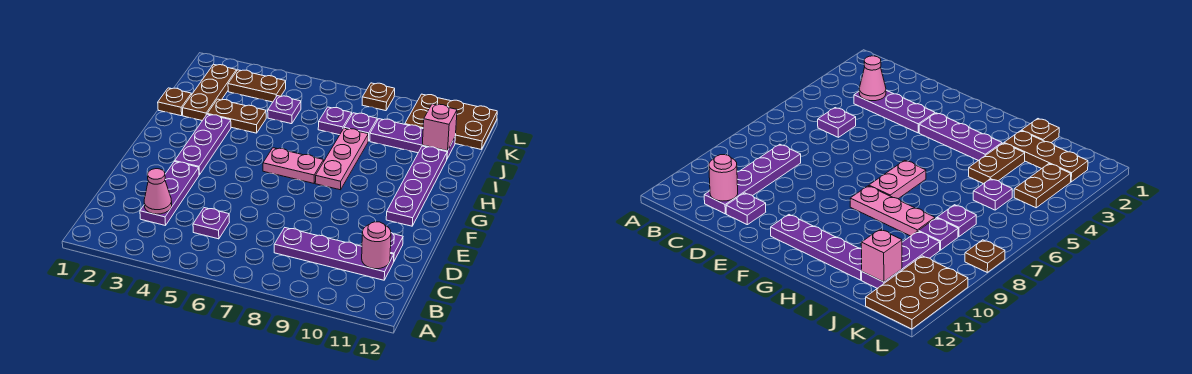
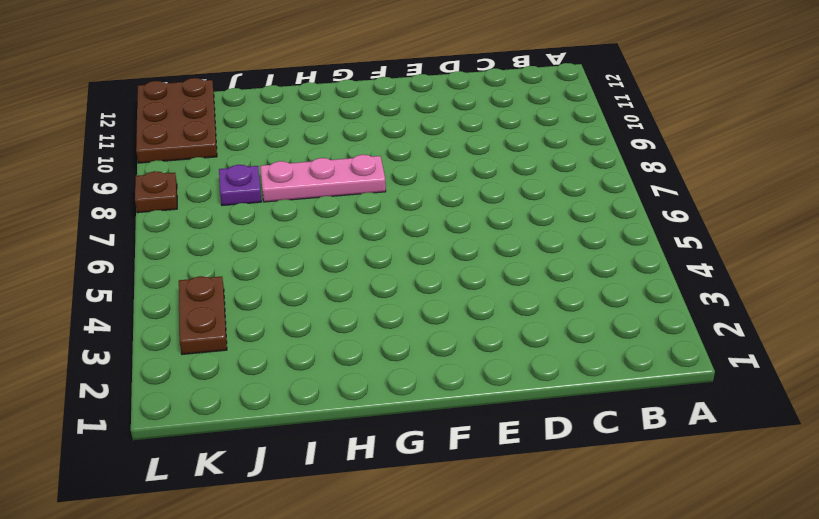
none -> purple 1x3 plate [140,161,199,226]
none -> purple 1x1 plate [193,208,229,239]
none -> purple 1x4 plate [274,228,394,280]

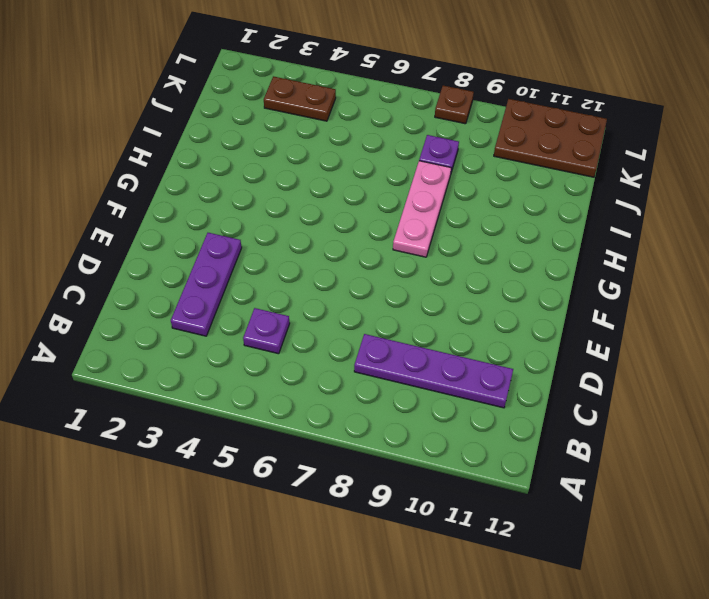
none -> purple 1x1 plate [390,233,403,261]
none -> purple 1x3 plate [175,114,231,175]
none -> purple 1x4 plate [386,146,447,226]

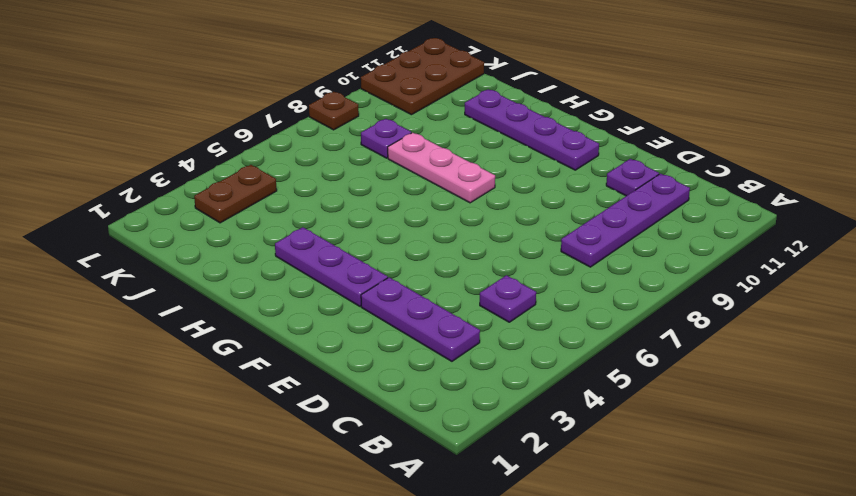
none -> pink 1x2 plate [263,148,324,183]
none -> brown 1x1 plate [158,88,192,116]
none -> brown 1x3 plate [183,64,237,121]

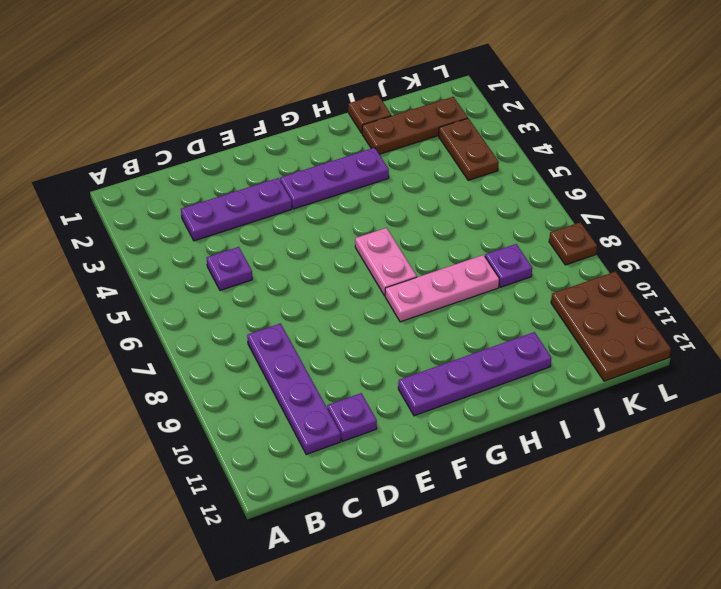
none -> brown 1x2 plate [208,99,266,133]
none -> purple 1x1 plate [268,96,301,124]
none -> purple 1x1 plate [318,107,352,135]

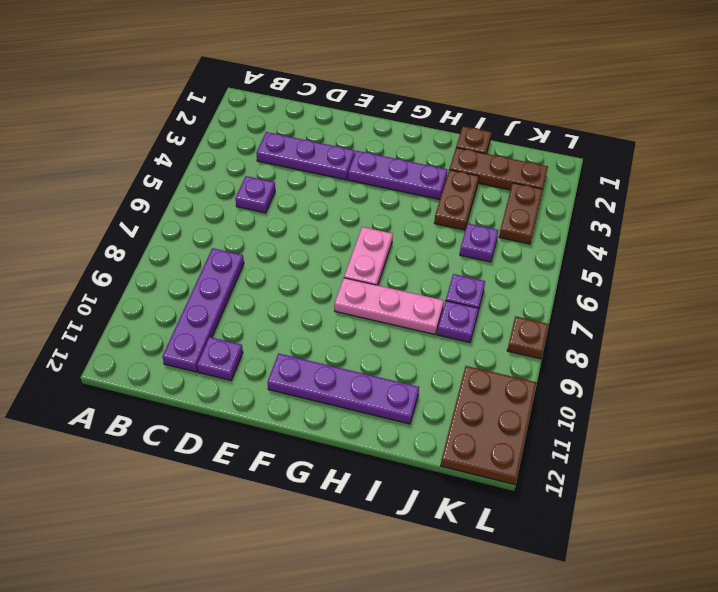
none -> purple 1x3 plate [370,119,455,159]
none -> pink 1x1 cone [144,169,172,214]
none -> pink 1x1 round brick [362,222,391,269]

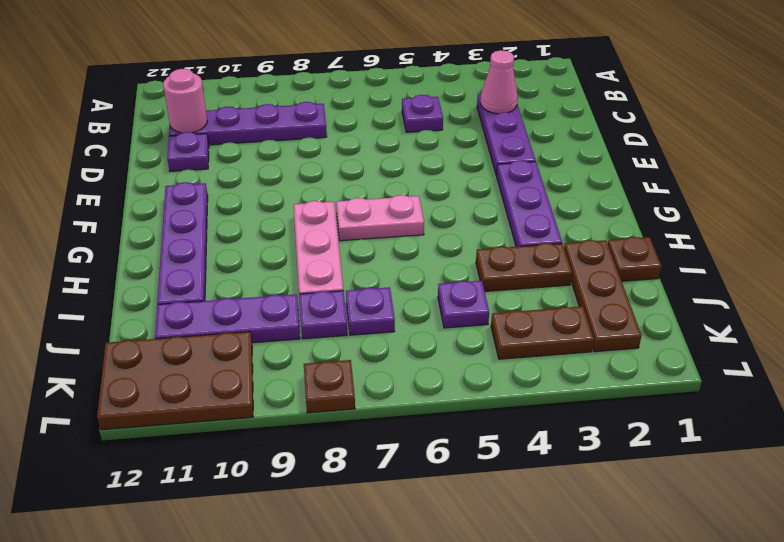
none -> pink 1x1 brick [422,104,457,151]

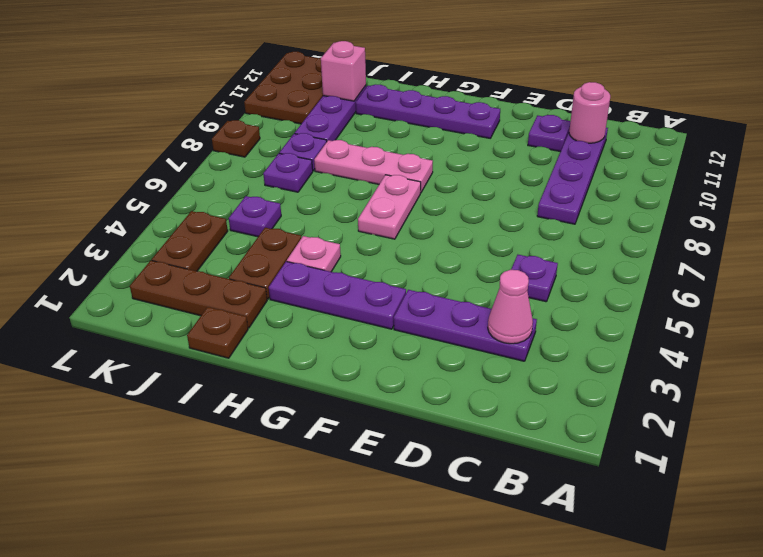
pink 1x1 plate [287,236,341,272] -> none

